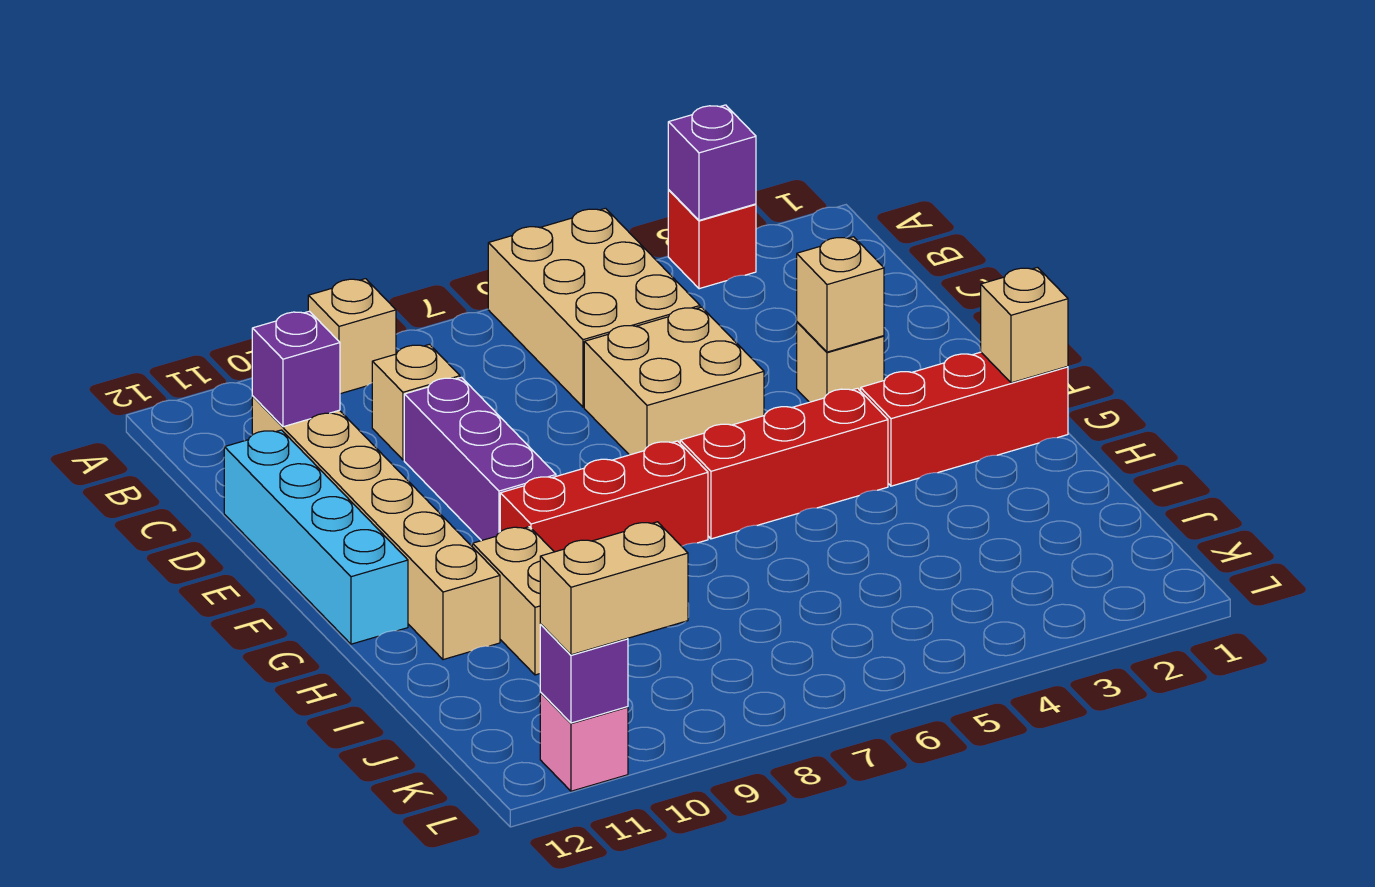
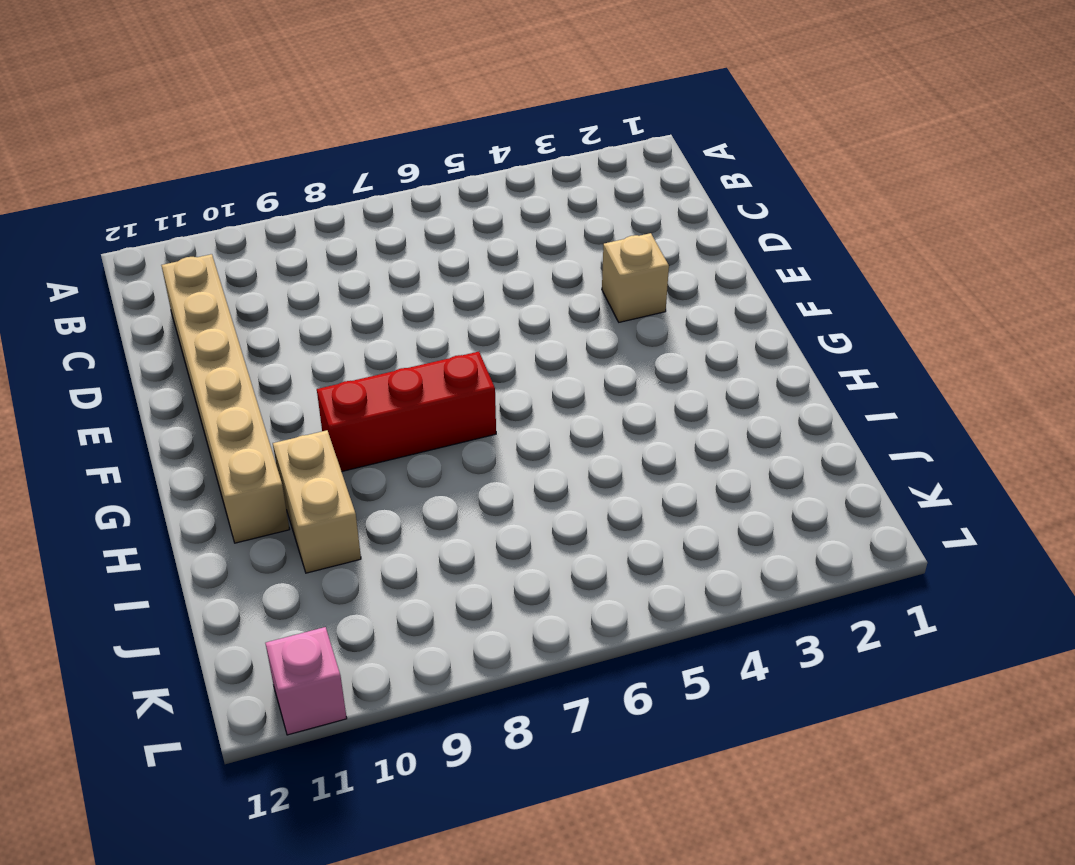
none -> red 1x1 brick [668,190,756,289]
none -> tan 2x3 brick [488,208,700,407]
none -> tan 1x1 brick [308,279,396,394]

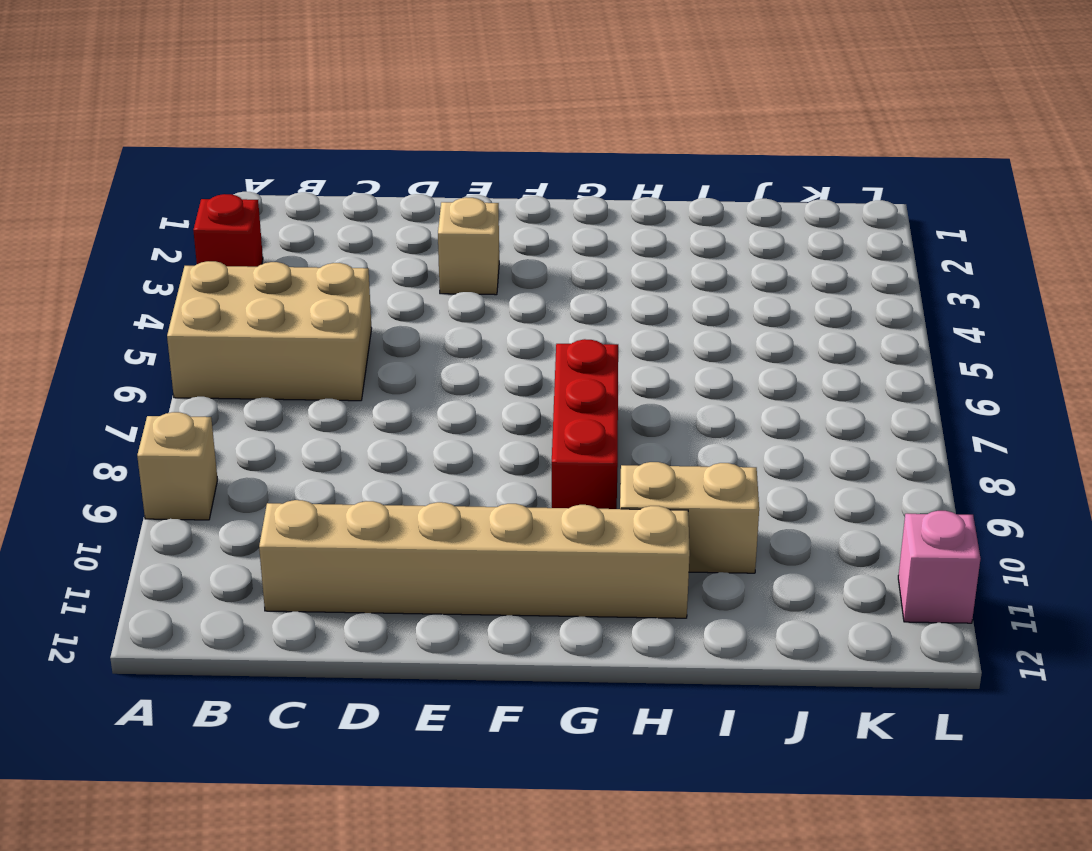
none -> tan 1x1 brick [372,344,460,460]
none -> tan 2x2 brick [584,307,764,455]
none -> purple 1x3 brick [404,377,556,541]

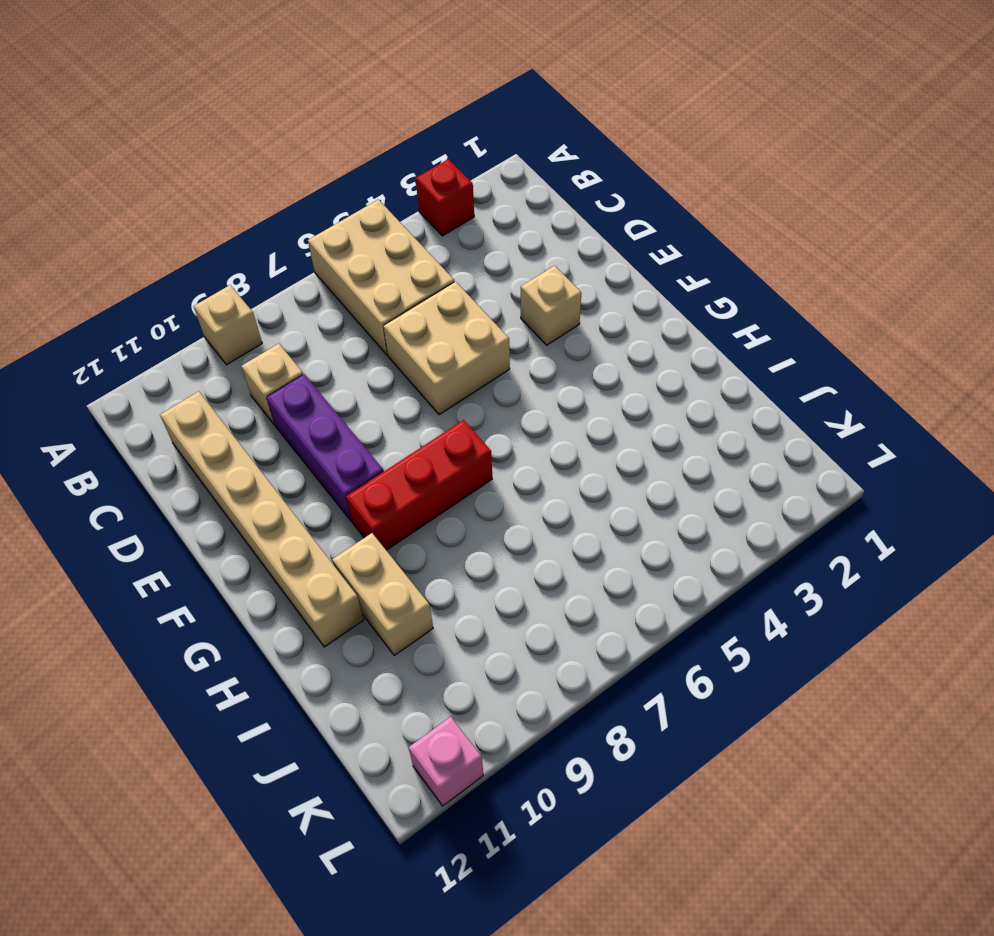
none -> cyan 1x4 brick [224,430,408,644]
none -> red 1x3 brick [861,352,1068,486]
none -> red 1x3 brick [680,388,888,539]

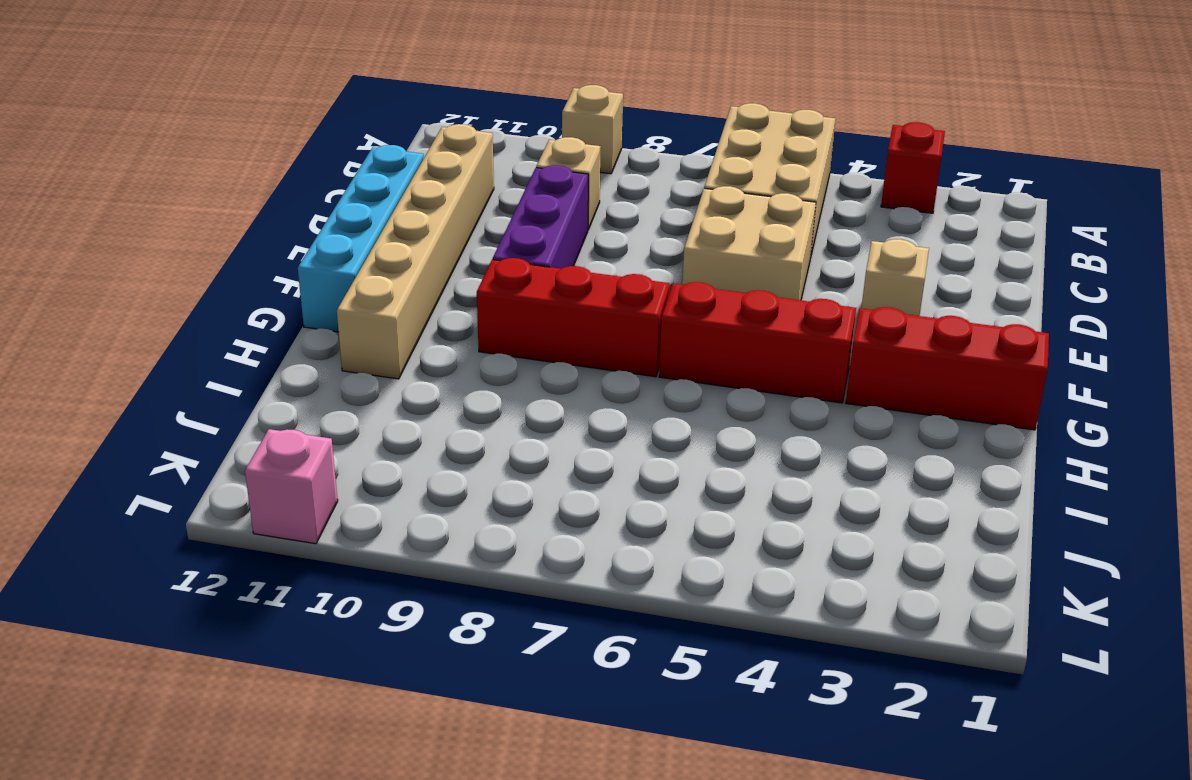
none -> tan 1x2 brick [472,527,554,675]
none -> purple 1x1 brick [668,105,756,220]
none -> purple 1x1 brick [252,311,340,427]

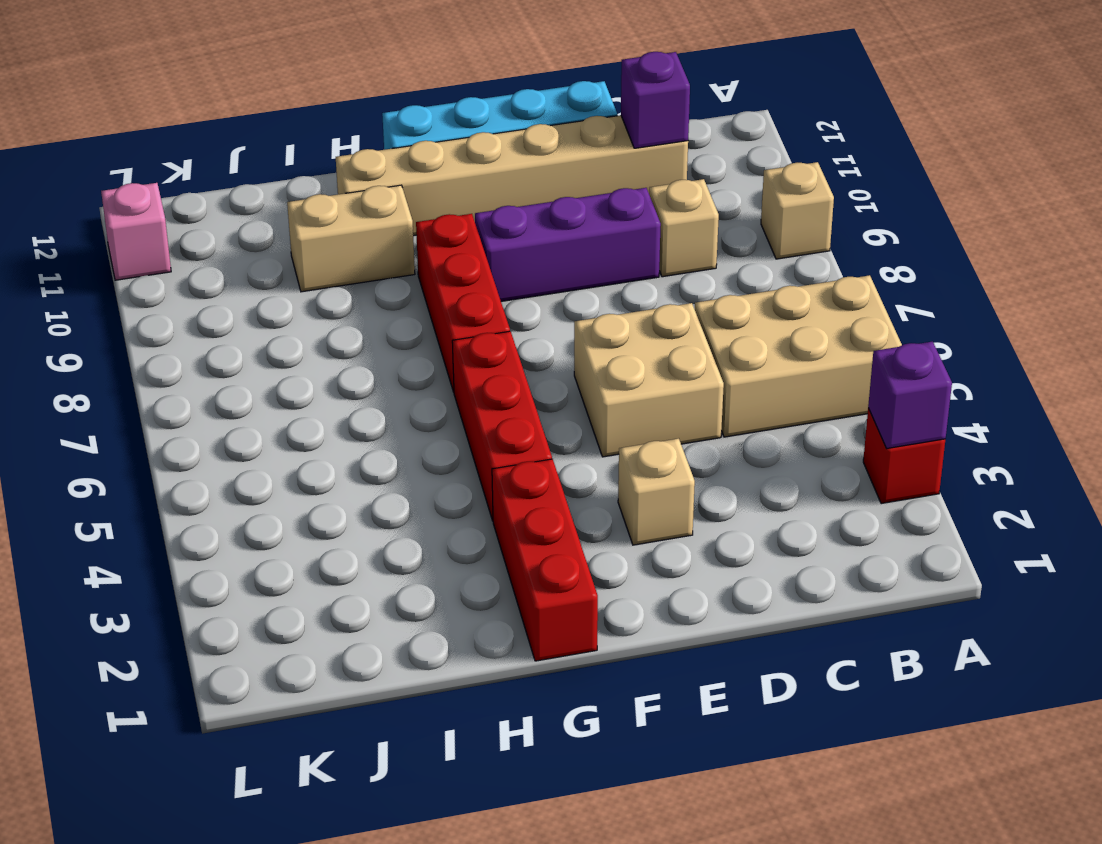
none -> tan 1x1 brick [797,237,884,352]
none -> tan 1x1 brick [981,268,1068,383]
none -> purple 1x1 brick [540,625,628,723]

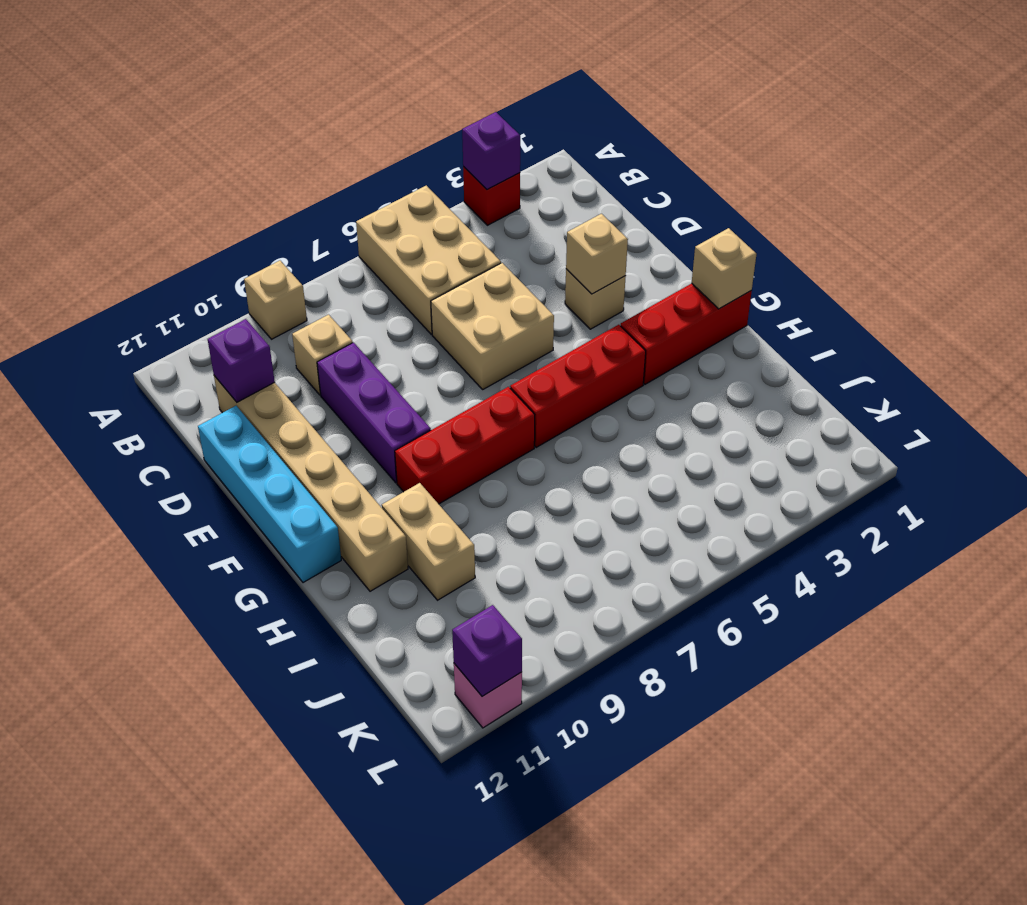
none -> tan 1x2 brick [540,522,688,655]

